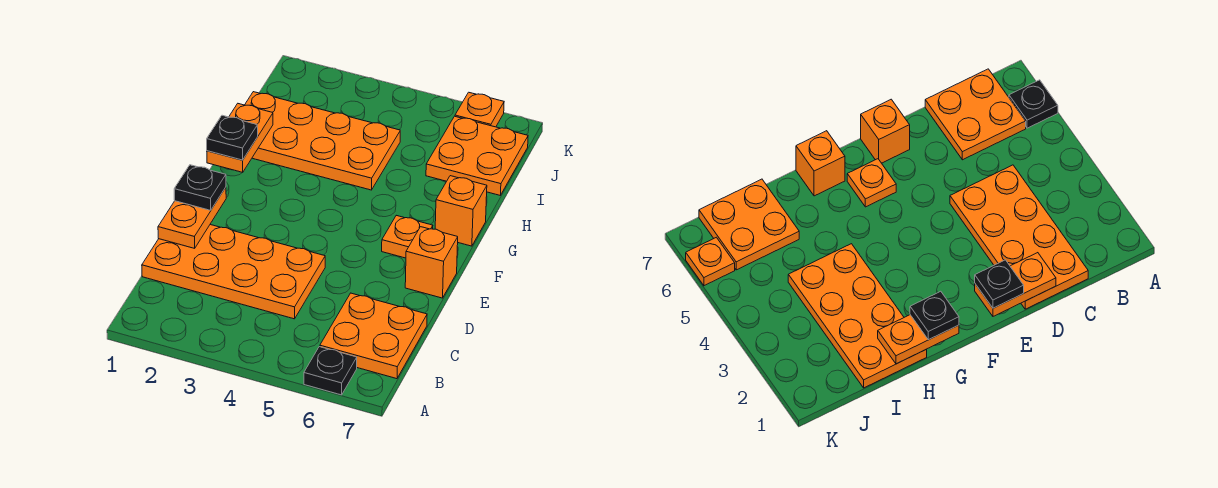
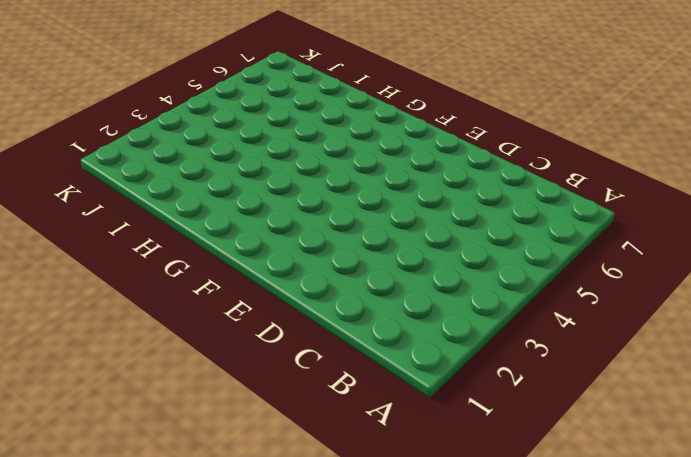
none -> black 1x1 plate [304,347,357,395]
none -> orange 2x2 plate [320,293,427,379]
none -> orange 2x4 plate [142,225,325,319]

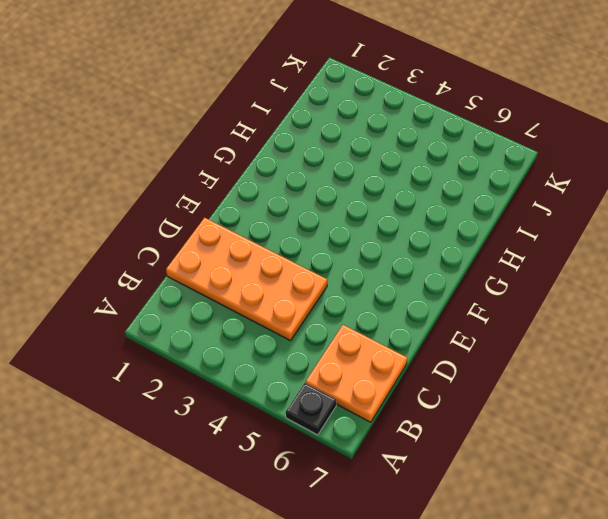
none -> orange 1x1 brick [405,227,458,298]
none -> orange 1x1 plate [382,215,433,258]
none -> orange 1x1 brick [435,176,487,246]

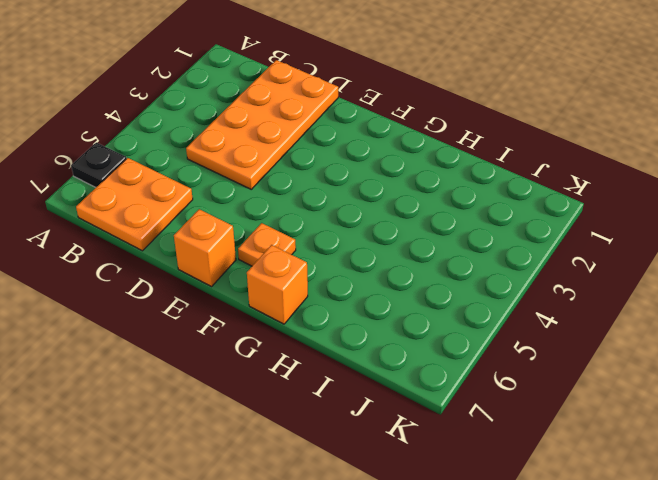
none -> orange 2x4 plate [245,92,400,190]
none -> orange 2x2 plate [426,116,528,195]
none -> orange 1x1 plate [455,92,504,127]

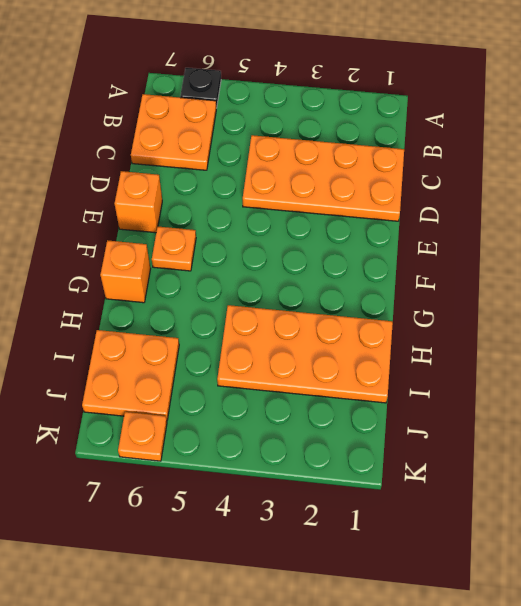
none -> orange 1x2 plate [158,187,226,248]
none -> orange 1x2 plate [207,104,273,172]
none -> black 1x1 plate [174,165,226,210]

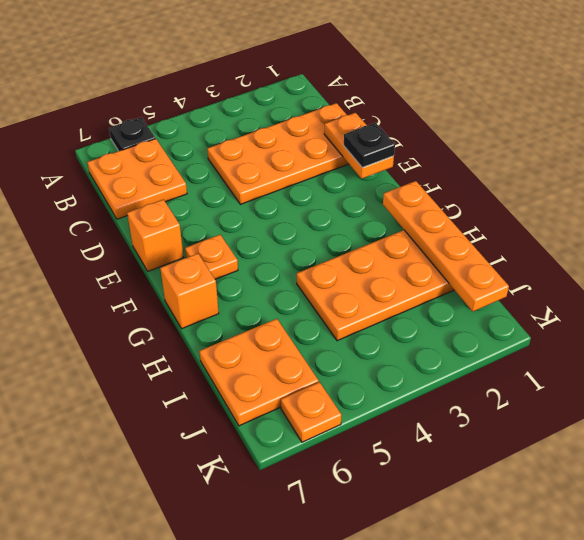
orange 1x4 plate [383,181,509,311] -> orange 1x2 plate [207,104,273,172]
none -> black 1x1 plate [207,115,258,160]

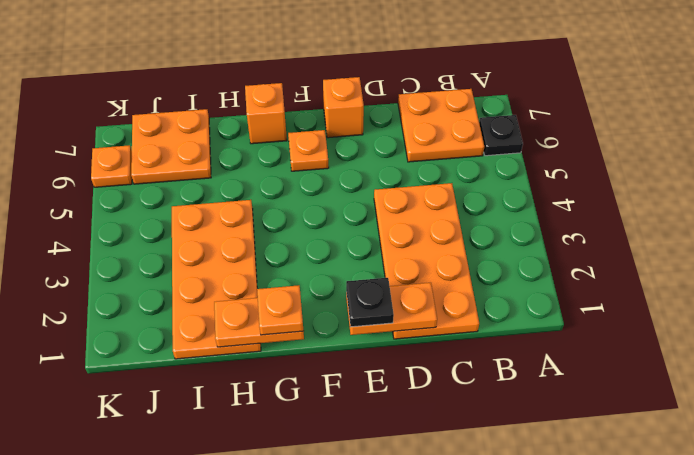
orange 1x1 plate [257,285,303,335] -> black 1x1 plate [207,115,258,160]

